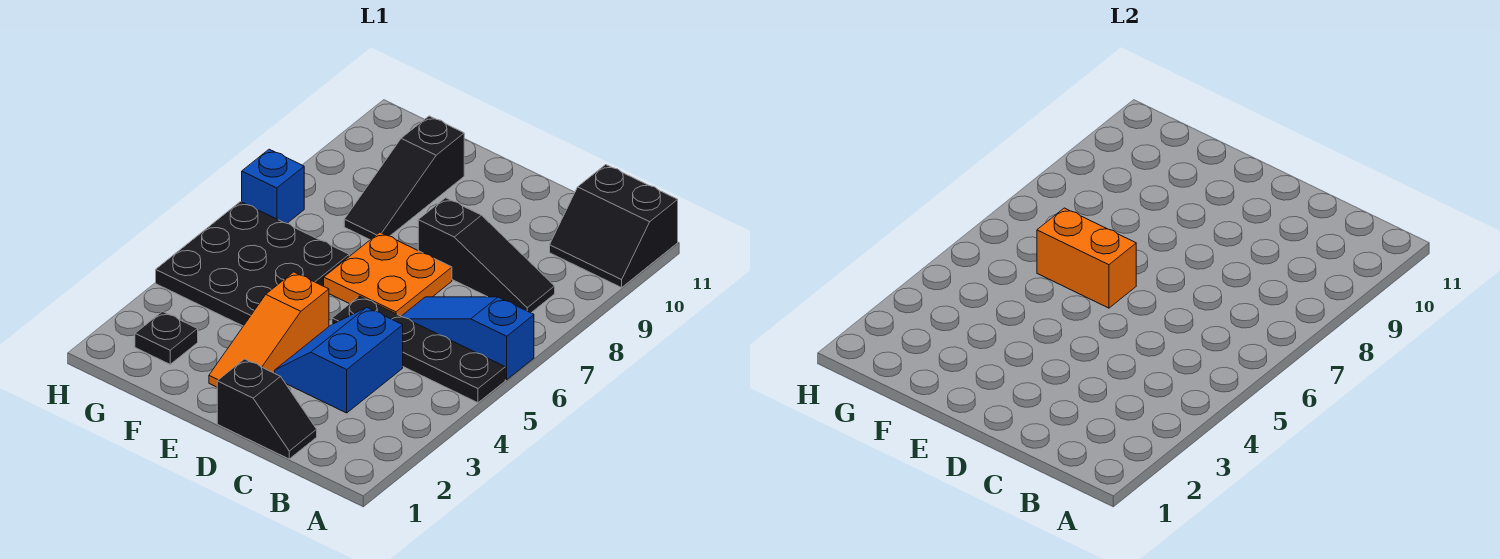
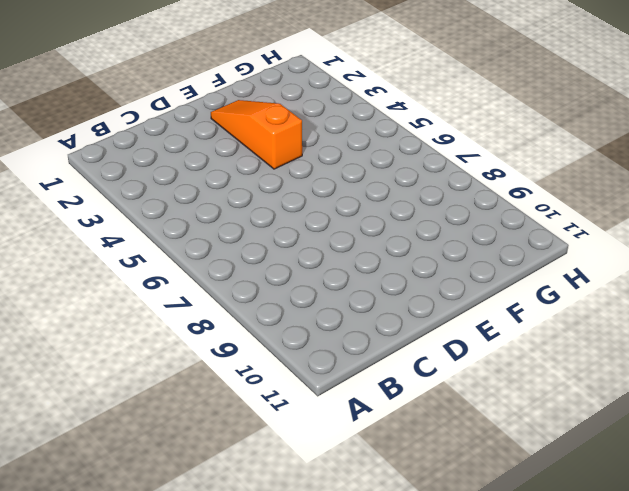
none -> black 1x4 plate [332,296,505,403]
none -> blue 1x3 slope [402,297,534,380]
none -> black 2x2 slope [550,165,678,288]

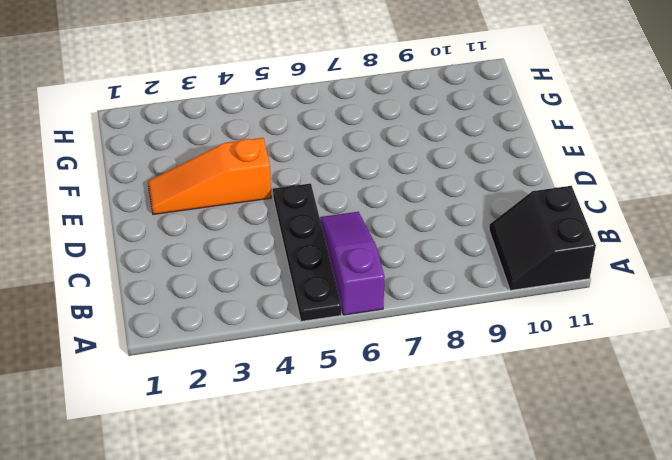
purple 1x3 slope [320,212,385,315] -> blue 1x3 slope [402,297,534,380]
none -> black 1x3 slope [418,198,555,313]
none -> black 1x2 slope [217,359,317,459]
none -> blue 2x2 slope [275,307,403,413]

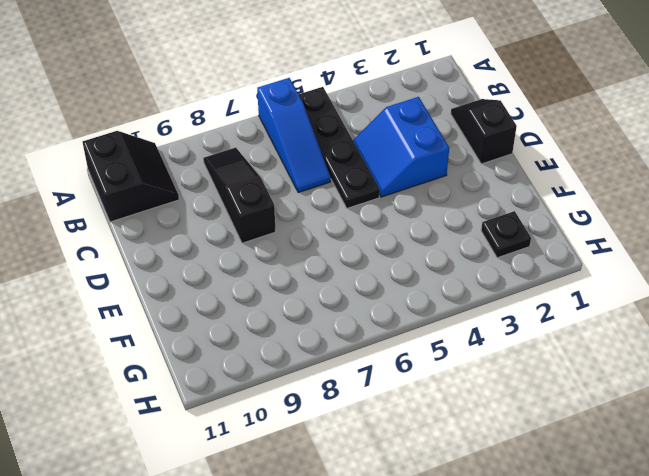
blue 2x2 slope [353,97,449,197] -> blue 2x2 slope turned to [275,307,403,413]
none -> orange 2x2 plate [324,232,452,316]
none -> orange 1x3 slope [209,272,329,387]
none -> black 3x3 plate [156,202,349,326]

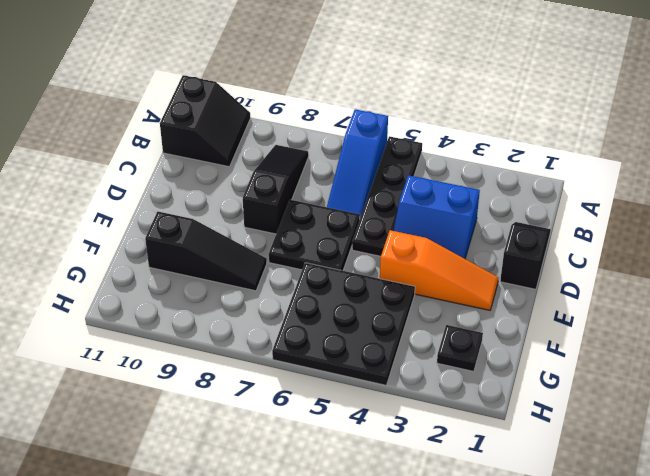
black 2x2 plate [269,200,360,271] -> orange 2x2 plate [324,232,452,316]
none -> blue 1x1 brick [242,149,304,223]
none -> orange 1x2 brick [1037,208,1136,308]

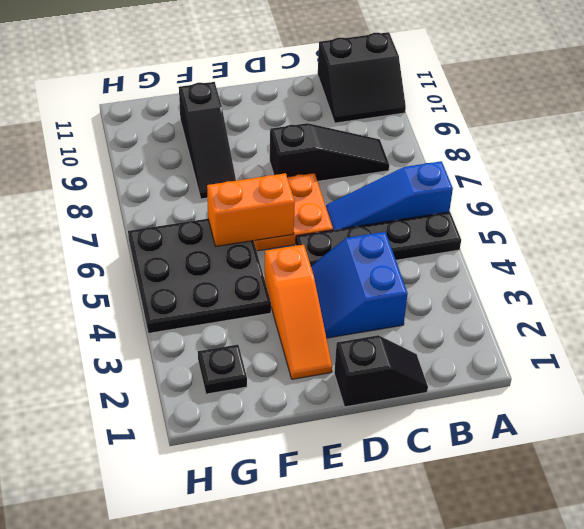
none -> blue 1x1 brick [242,149,304,223]

